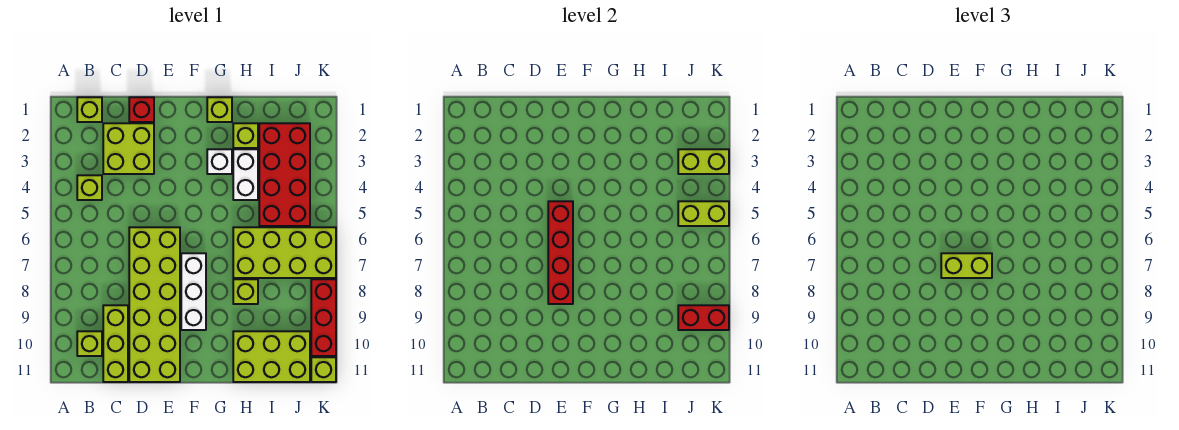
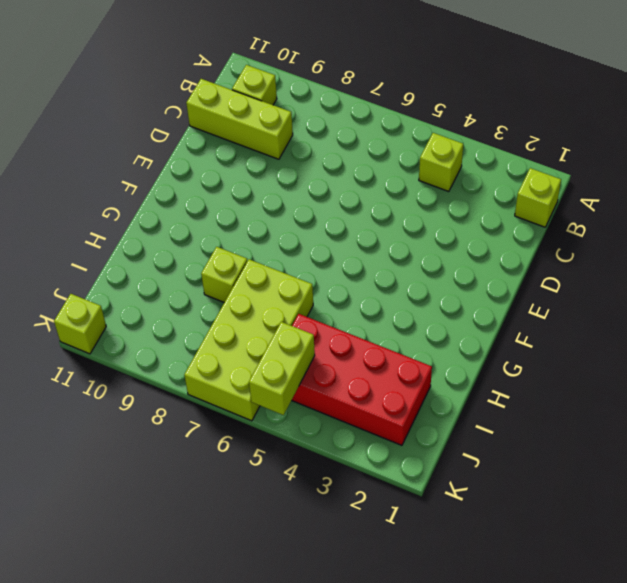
none -> lime 2x2 brick [103,123,154,174]
none -> red 1x1 brick [129,97,154,122]
none -> lime 2x6 brick [129,227,180,382]

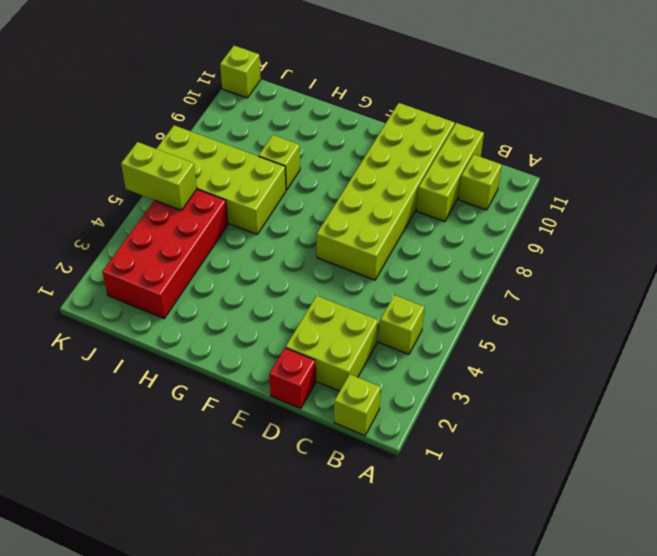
none -> white 1x3 brick [181,253,206,330]
none -> lime 1x1 brick [207,97,232,122]
none -> white 1x1 brick [207,149,232,174]

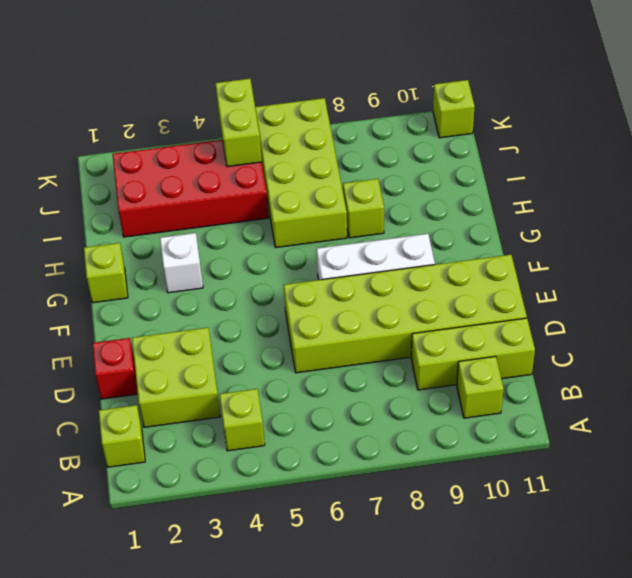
none -> lime 1x1 brick [233,123,258,148]
none -> white 1x2 brick [233,149,258,200]
none -> lime 2x3 brick [233,331,310,382]

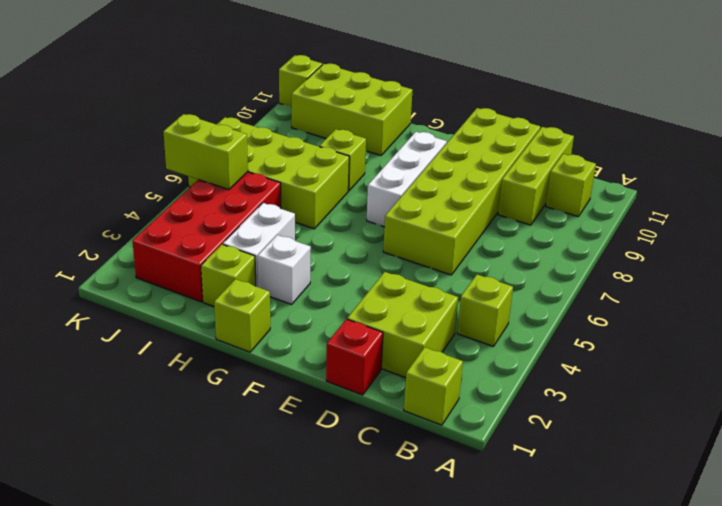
none -> red 1x3 brick [311,279,336,356]
none -> red 1x4 brick [548,201,573,304]
none -> lime 1x2 brick [678,149,729,174]

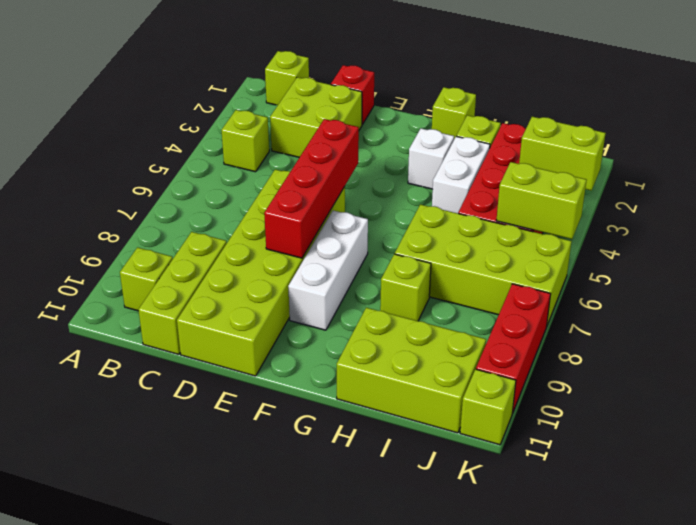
none -> red 1x2 brick [678,305,729,330]
none -> lime 1x2 brick [941,253,992,278]

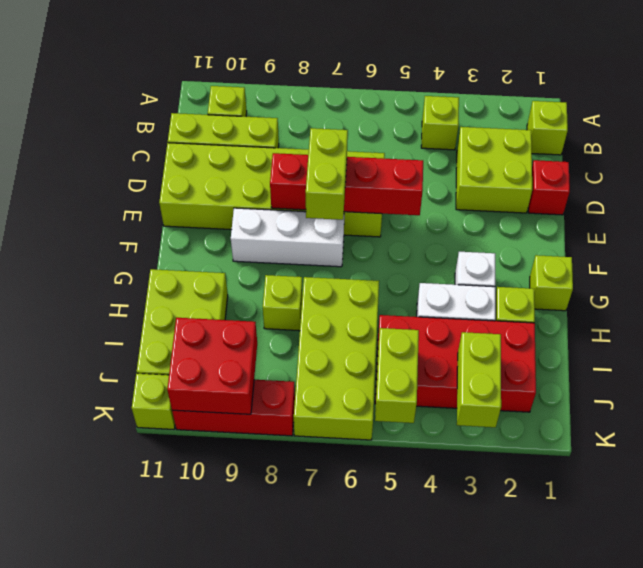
red 2x2 brick [167,318,257,414] -> red 1x2 brick [678,305,729,330]

